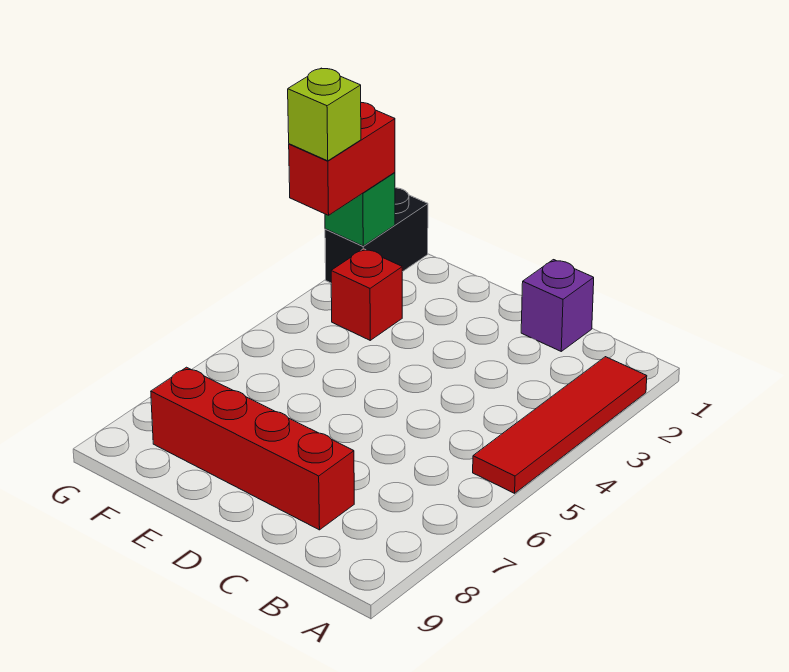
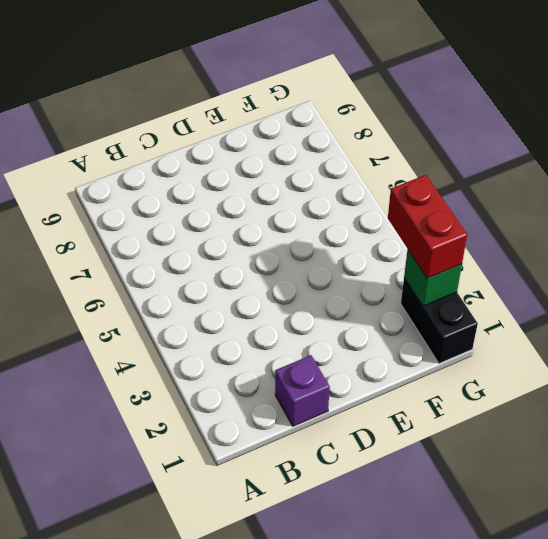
none -> red 1x4 tile [473,357,647,493]
none -> red 1x4 brick [151,367,354,530]

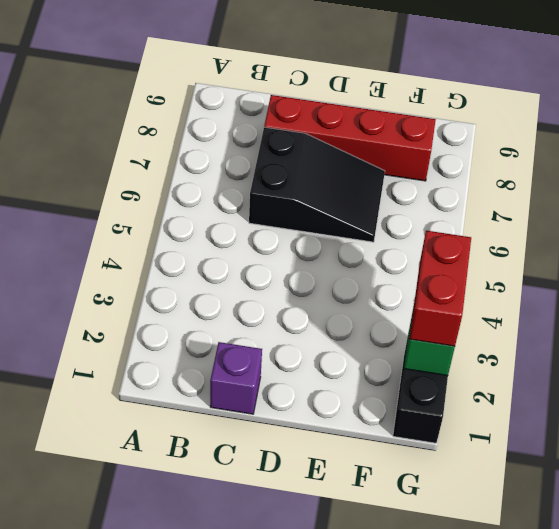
black 2x3 slope [249,127,385,242] -> none
none -> red 1x4 tile [473,357,647,493]
none -> red 1x1 brick [331,249,402,340]

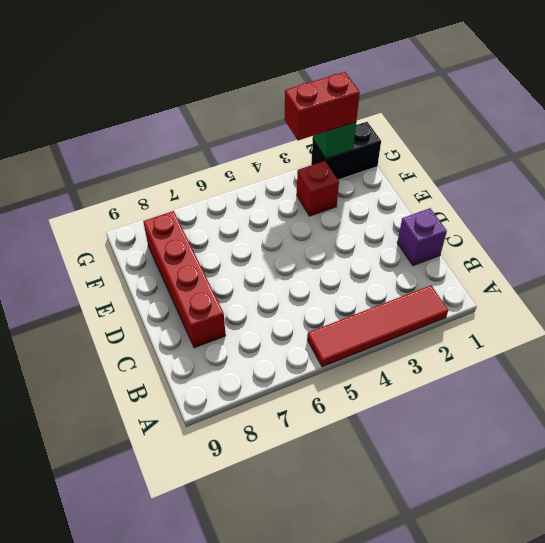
none -> lime 1x1 brick [288,68,361,161]

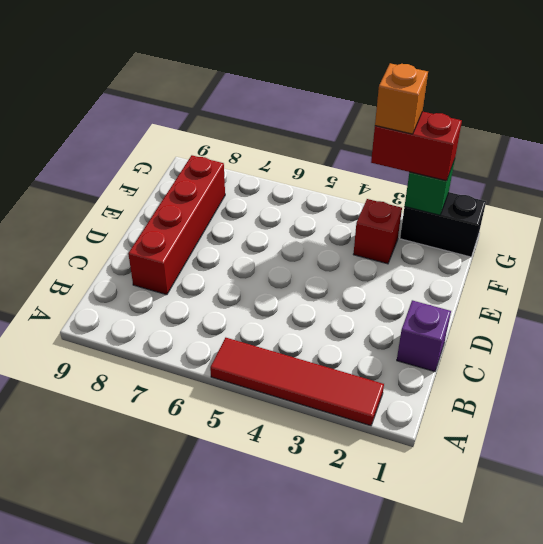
orange 1x1 brick [375,63,428,134] -> lime 1x1 brick [288,68,361,161]

